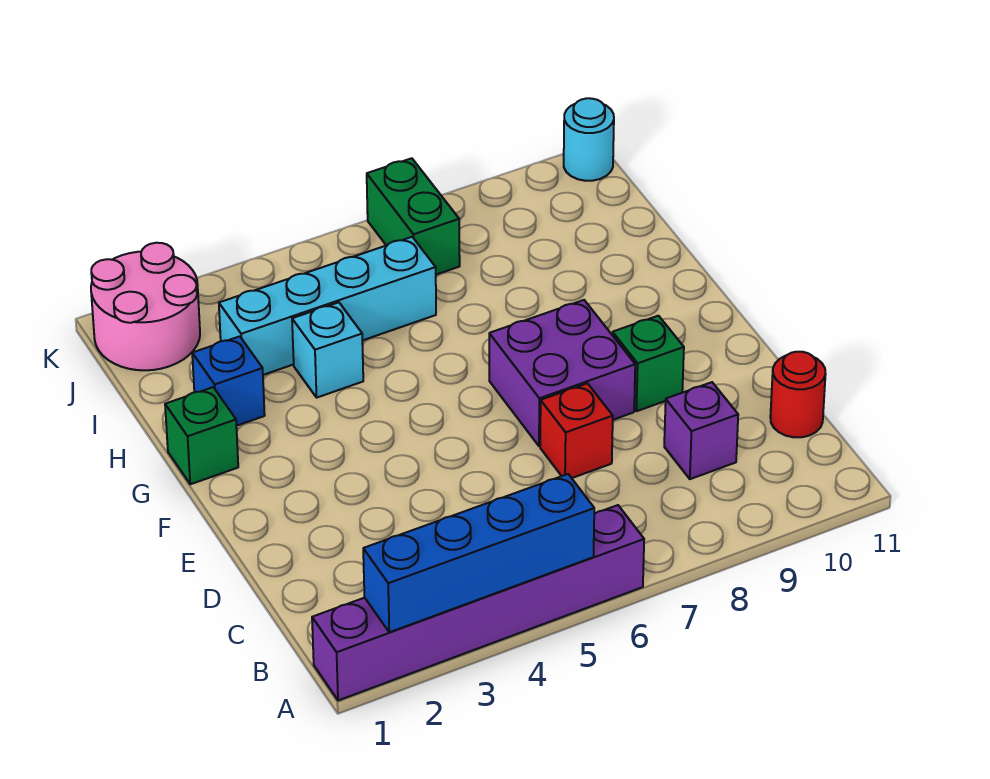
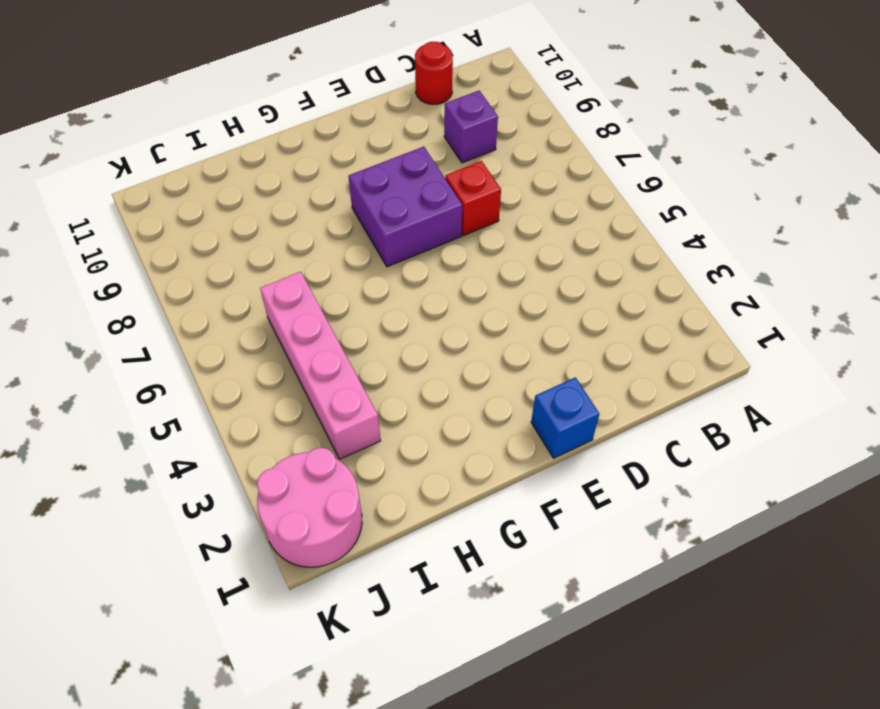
blue 1x1 brick [531,377,599,458] -> blue 1x1 brick moved to [192,336,265,426]
pink 1x4 brick [260,272,381,459] -> cyan 1x4 brick [219,237,436,375]
none -> purple 1x6 brick [312,505,644,700]
none -> green 1x1 brick [612,316,684,411]
none -> green 1x1 brick [165,387,238,484]

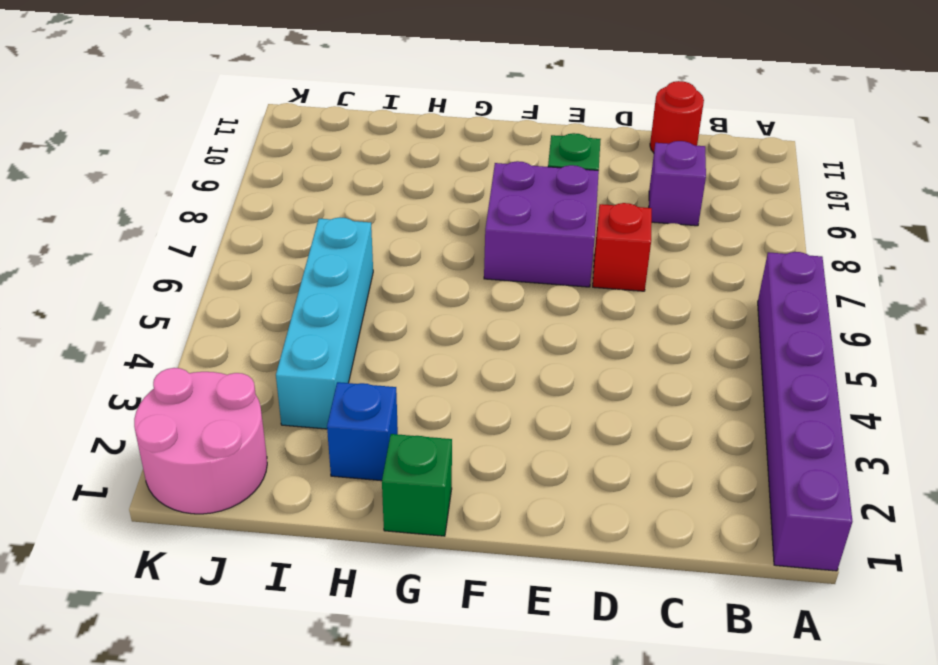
none -> cyan 1x1 brick [292,302,363,397]
none -> green 1x2 brick [367,158,460,275]
none -> cyan 1x1 round brick [564,98,614,181]

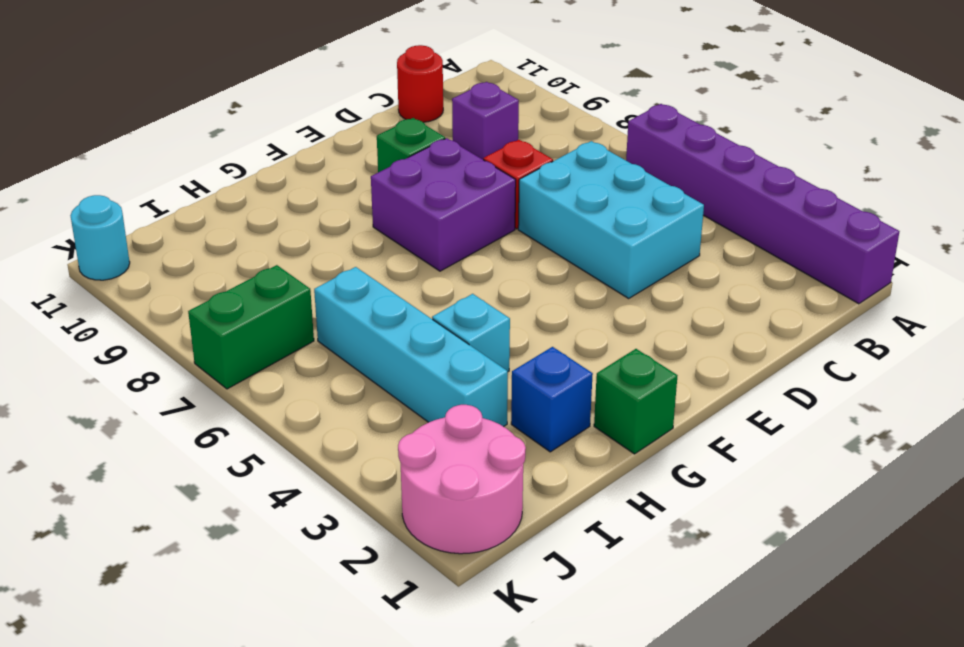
cyan 2x3 brick [518,141,704,298] -> none
none -> blue 1x4 brick [363,474,594,632]

